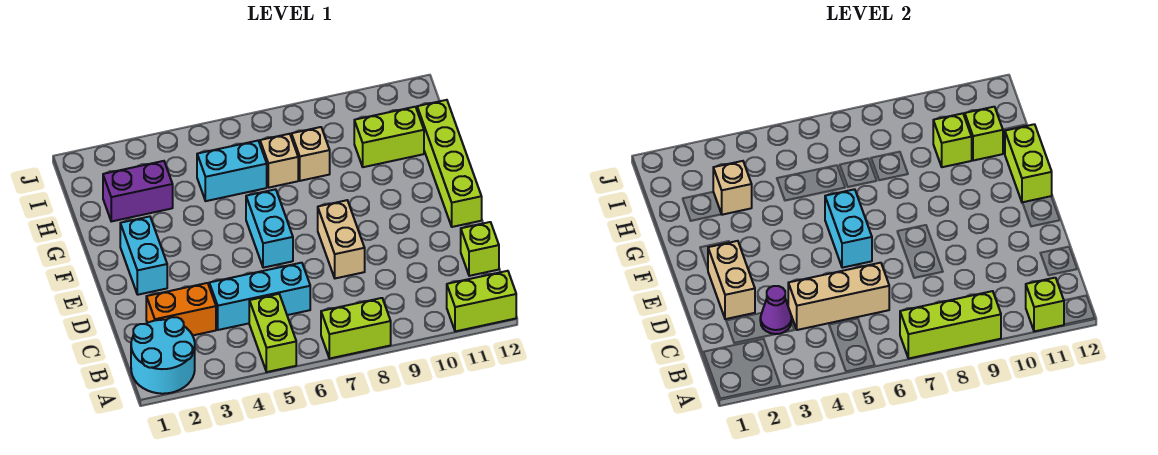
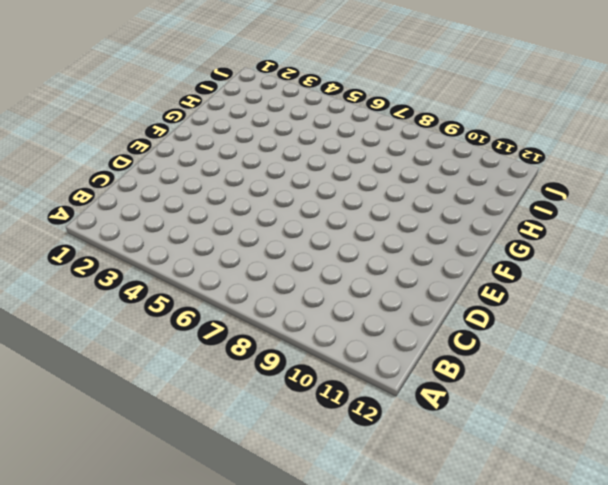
none -> cyan 2x2 round brick [131,317,195,394]
none -> lime 1x2 brick [249,294,296,372]
none -> lime 1x2 brick [321,298,391,358]

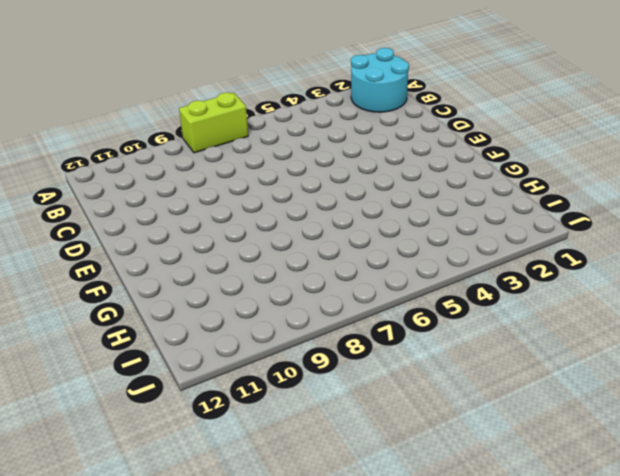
none -> lime 1x2 brick [249,294,296,372]
none -> lime 1x2 brick [447,271,516,331]
none -> orange 1x2 brick [146,283,216,335]

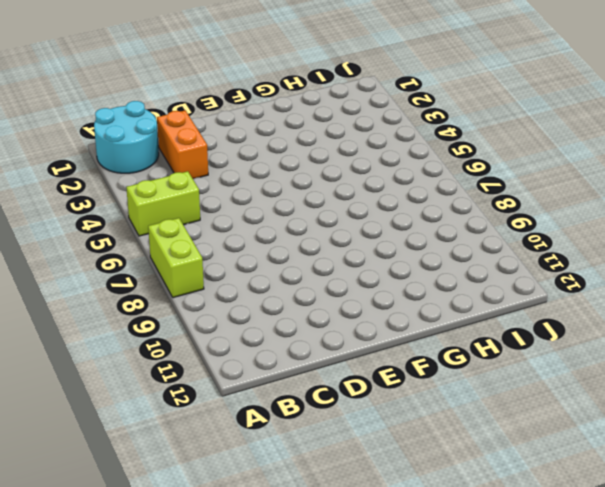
none -> lime 1x2 brick [447,271,516,331]
none -> cyan 1x3 brick [209,263,310,330]
none -> lime 1x1 brick [461,222,499,276]

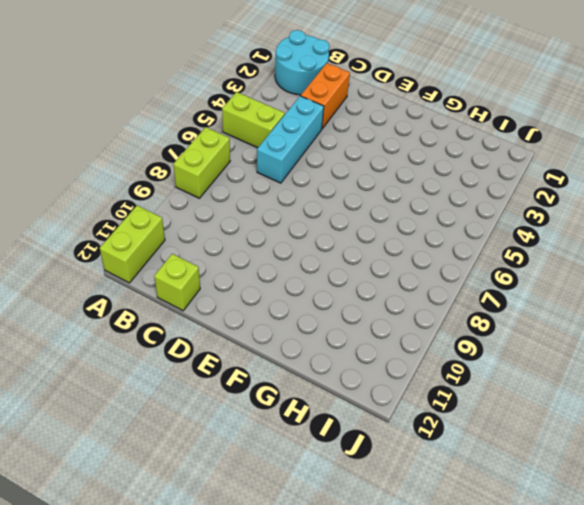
none -> tan 1x2 brick [318,200,365,278]
none -> cyan 1x2 brick [120,217,167,295]
none -> cyan 1x2 brick [246,189,293,268]

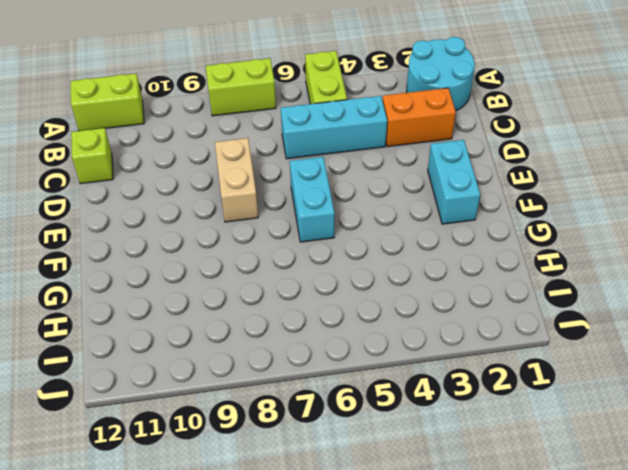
none -> lime 1x4 brick [417,100,482,227]
none -> purple 1x2 brick [103,161,173,221]
none -> cyan 1x2 brick [197,141,267,201]

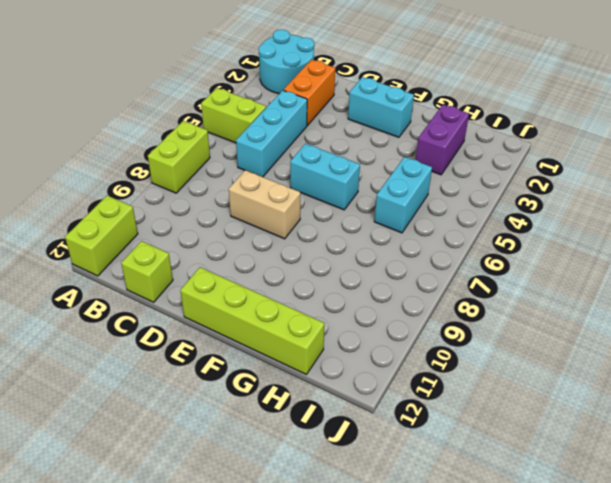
none -> tan 1x1 brick [260,134,298,188]
none -> tan 1x1 brick [291,127,330,181]
none -> lime 1x2 brick [354,107,424,167]

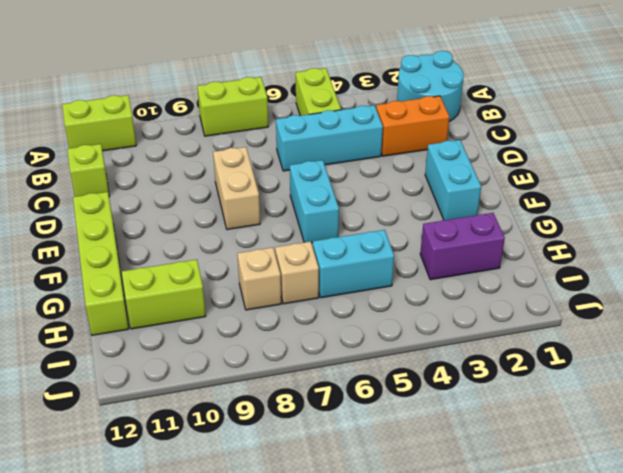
none -> lime 1x3 brick [900,291,1001,358]
none -> lime 1x1 brick [1026,278,1064,331]
none -> purple 1x1 cone [760,286,792,334]

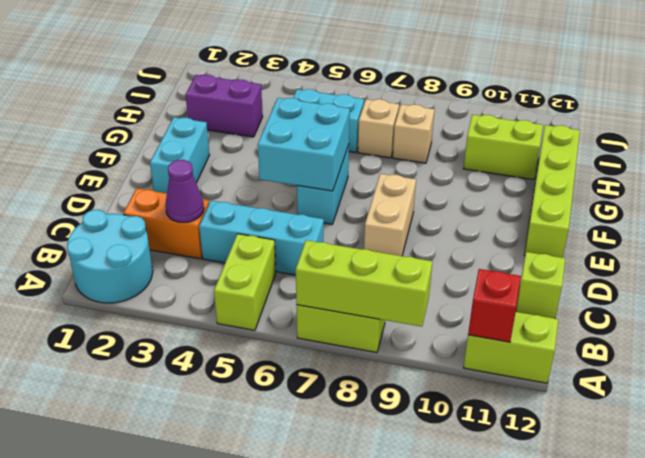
red 1x1 brick [468,269,521,342] -> lime 1x1 brick [1026,278,1064,331]
cyan 2x2 brick [258,98,350,191] -> cyan 1x2 brick [825,189,872,268]
none -> tan 1x3 brick [788,263,889,330]
none -> tan 1x2 brick [708,241,755,319]
none -> lime 1x2 brick [1005,124,1052,203]

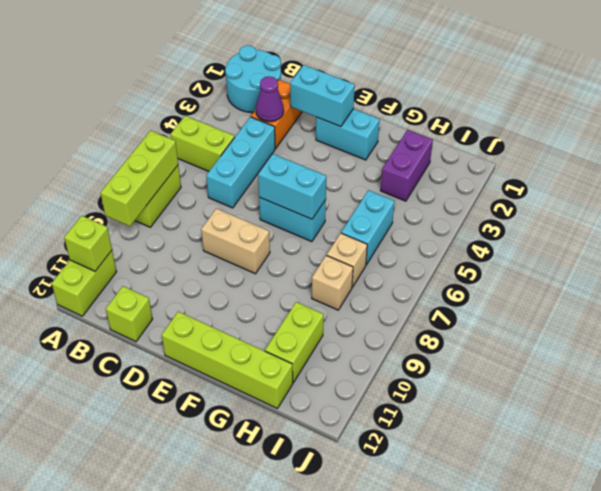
cyan 1x2 brick [290,65,355,127] -> tan 1x2 brick [708,241,755,319]
none -> tan 1x3 brick [788,263,889,330]
none -> lime 1x2 brick [1005,124,1052,203]
none -> tan 1x1 brick [713,161,752,215]

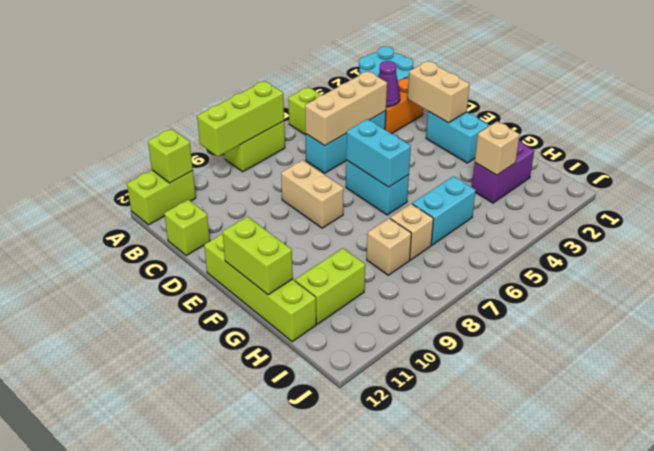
none -> lime 1x1 brick [933,113,972,167]
none -> lime 1x1 brick [965,107,1003,161]

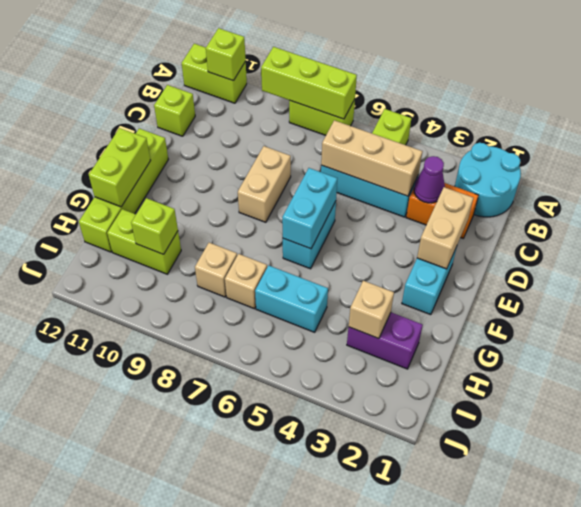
none -> lime 1x1 brick [965,107,1003,161]

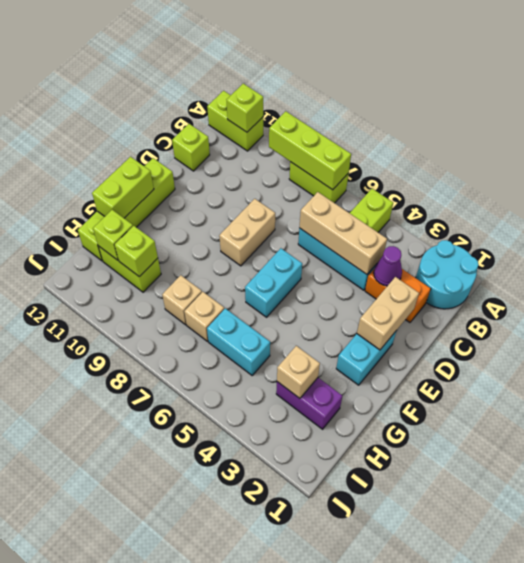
none -> cyan 1x2 brick [825,189,872,268]

